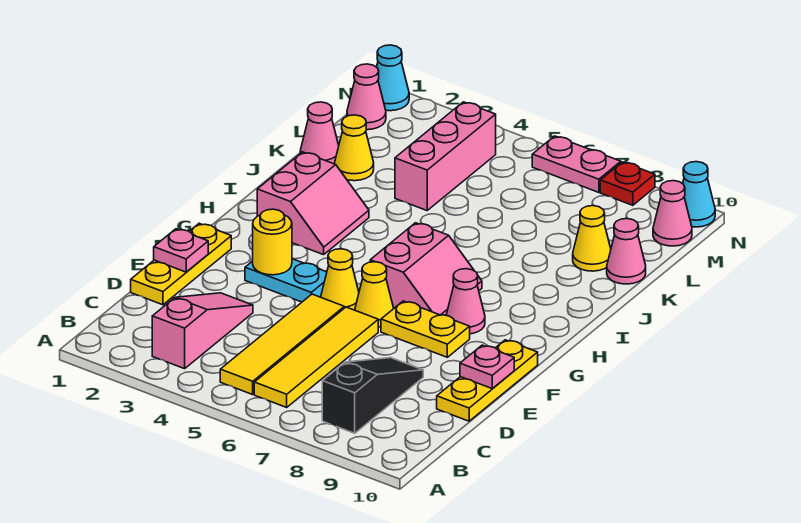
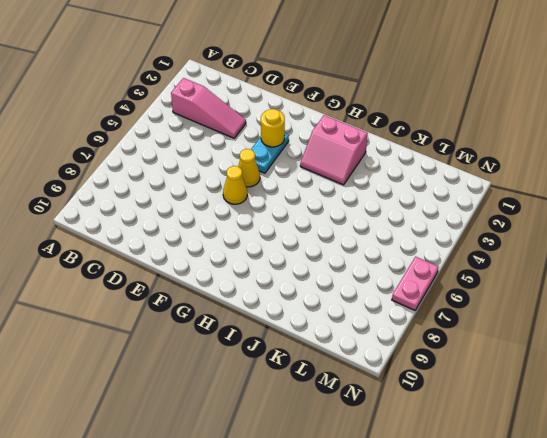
none -> yellow 1x4 tile [220,294,344,394]
none -> yellow 1x4 tile [254,307,378,407]
none -> black 1x3 slope [322,358,423,433]

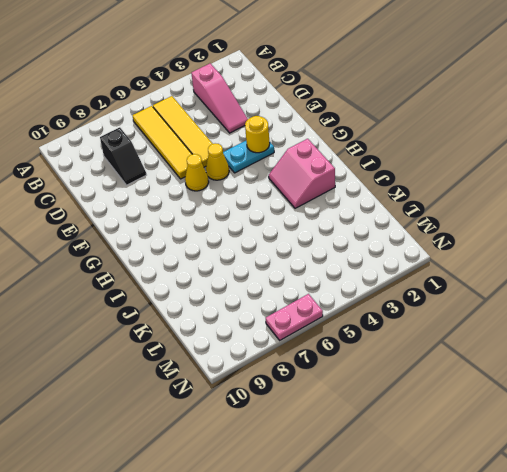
black 1x2 slope [100,127,146,185] -> black 1x3 slope [322,358,423,433]
none -> yellow 1x3 plate [131,223,231,305]
none -> yellow 1x3 plate [437,340,538,421]
none -> yellow 1x2 plate [381,301,470,357]

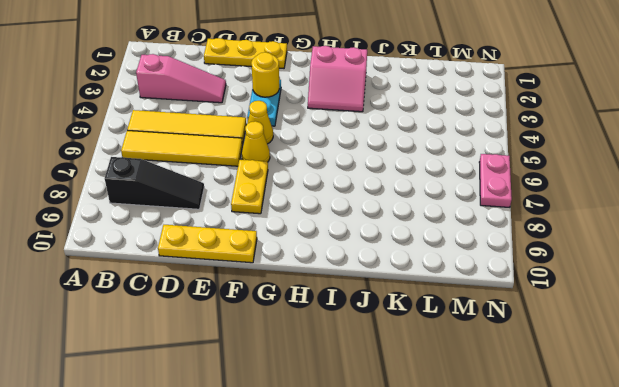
none -> pink 2x2 slope [370,223,482,315]
none -> pink 1x1 cone [446,269,485,334]
none -> pink 1x1 cone [300,102,339,164]

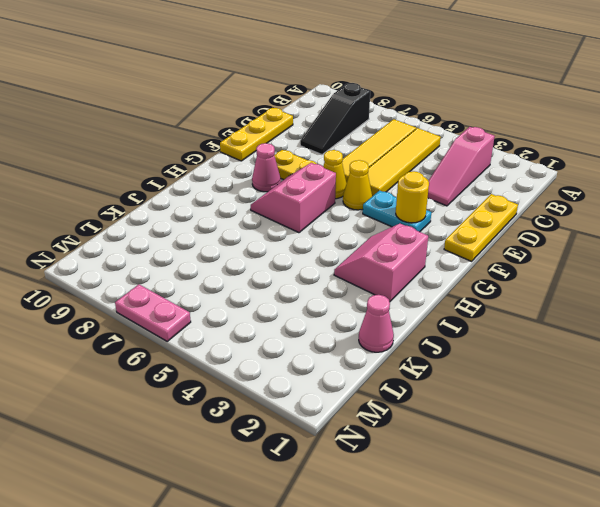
none -> yellow 1x1 cone [335,115,374,181]
none -> pink 1x3 brick [395,102,496,210]
none -> yellow 1x1 cone [573,206,611,271]

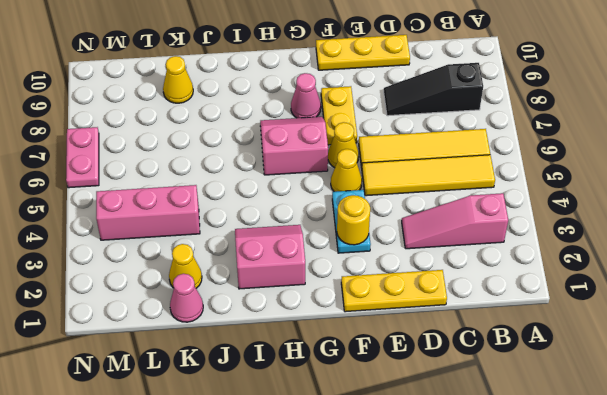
none -> pink 1x1 cone [607,219,646,284]
none -> pink 1x1 cone [347,64,386,130]
none -> pink 1x1 cone [653,181,692,246]

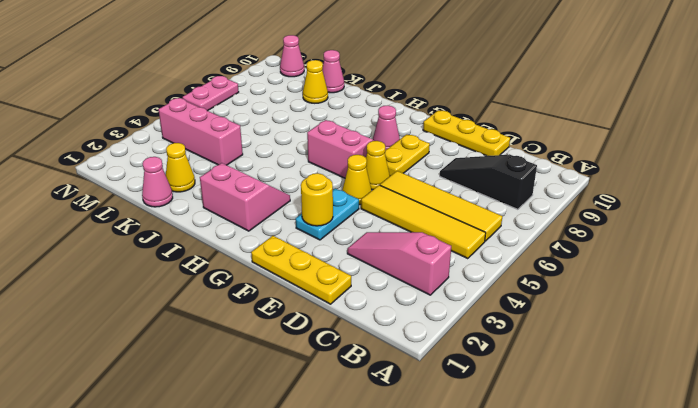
none -> pink 1x1 cone [347,64,386,130]
none -> cyan 1x1 cone [377,45,409,111]
none -> red 1x1 plate [600,162,655,205]

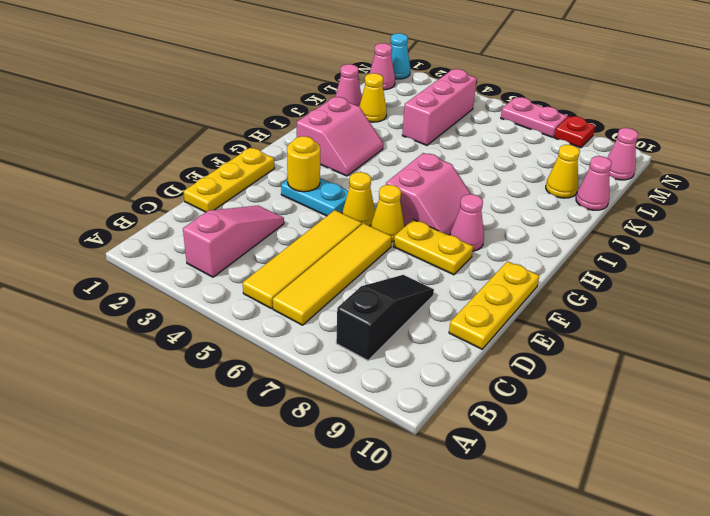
none -> cyan 1x1 cone [683,162,715,227]
none -> pink 1x1 plate [154,229,208,272]
none -> pink 1x1 plate [460,345,514,389]

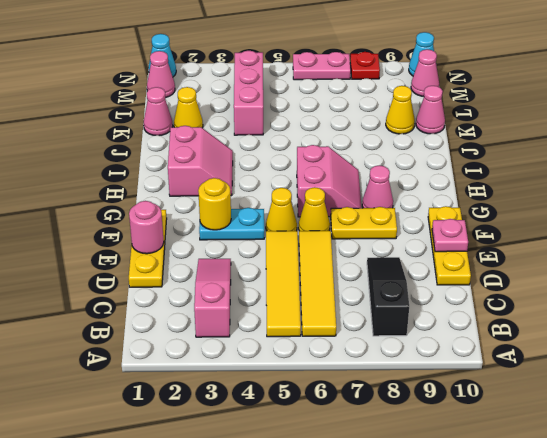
pink 1x1 round brick [129,201,164,254] -> pink 1x1 plate [154,229,208,272]

